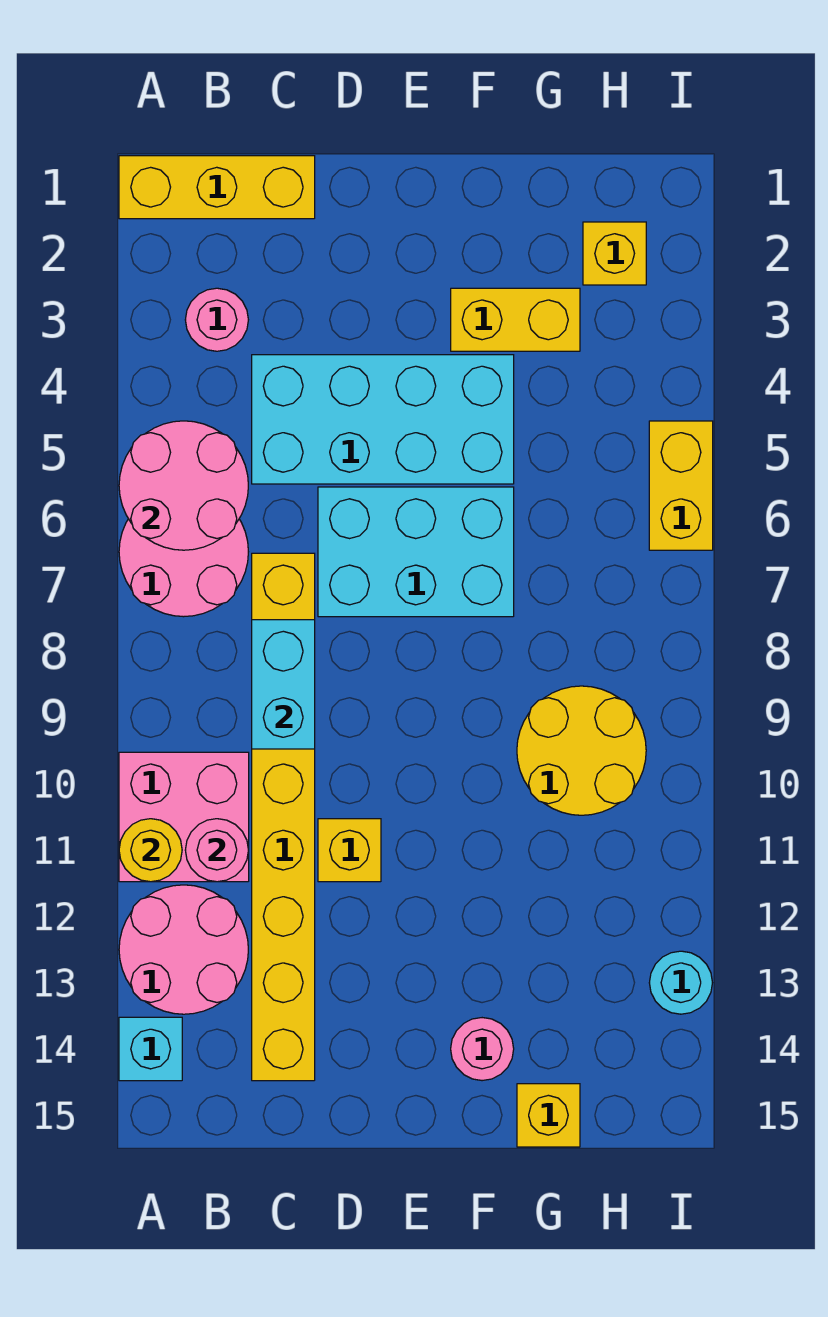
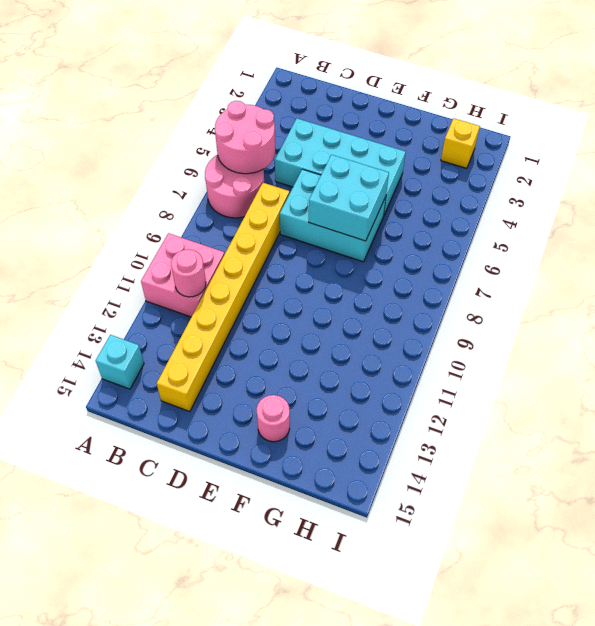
cyan 2x2 brick [309,155,389,241] -> none
none -> yellow 1x3 brick [119,156,315,219]
none -> pink 2x2 round brick [119,885,248,1014]
none -> pink 1x1 round brick [185,288,248,351]

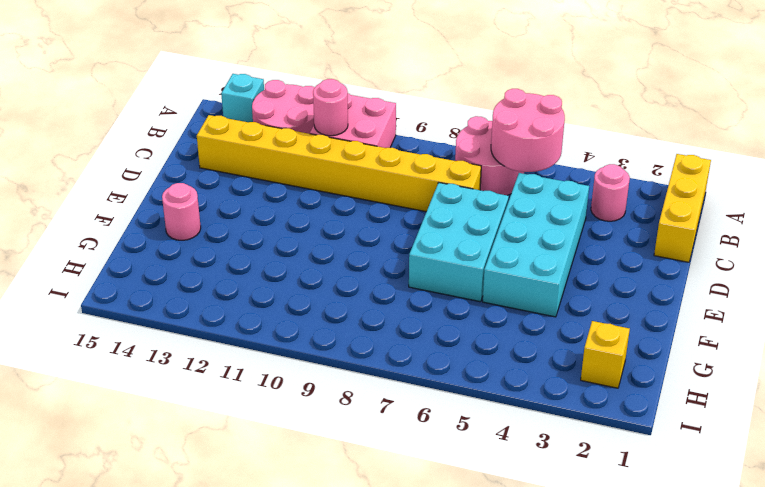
none -> yellow 1x1 brick [318,819,381,882]
none -> yellow 1x2 brick [451,288,580,351]
none -> yellow 2x2 round brick [517,686,646,815]

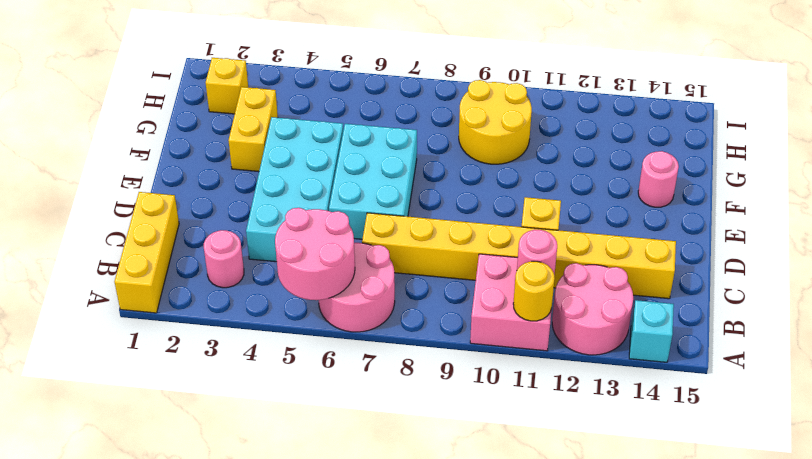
none -> yellow 1x1 brick [517,1084,580,1147]
none -> yellow 1x2 brick [649,421,713,550]
none -> cyan 1x1 round brick [649,951,712,1014]

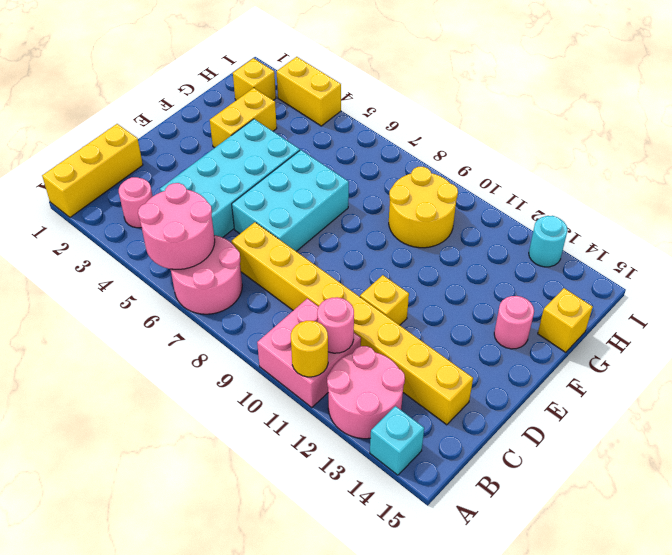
yellow 1x2 brick [277,57,341,126] -> yellow 1x2 brick moved to [649,421,713,550]
none -> cyan 1x2 brick [252,620,315,749]

